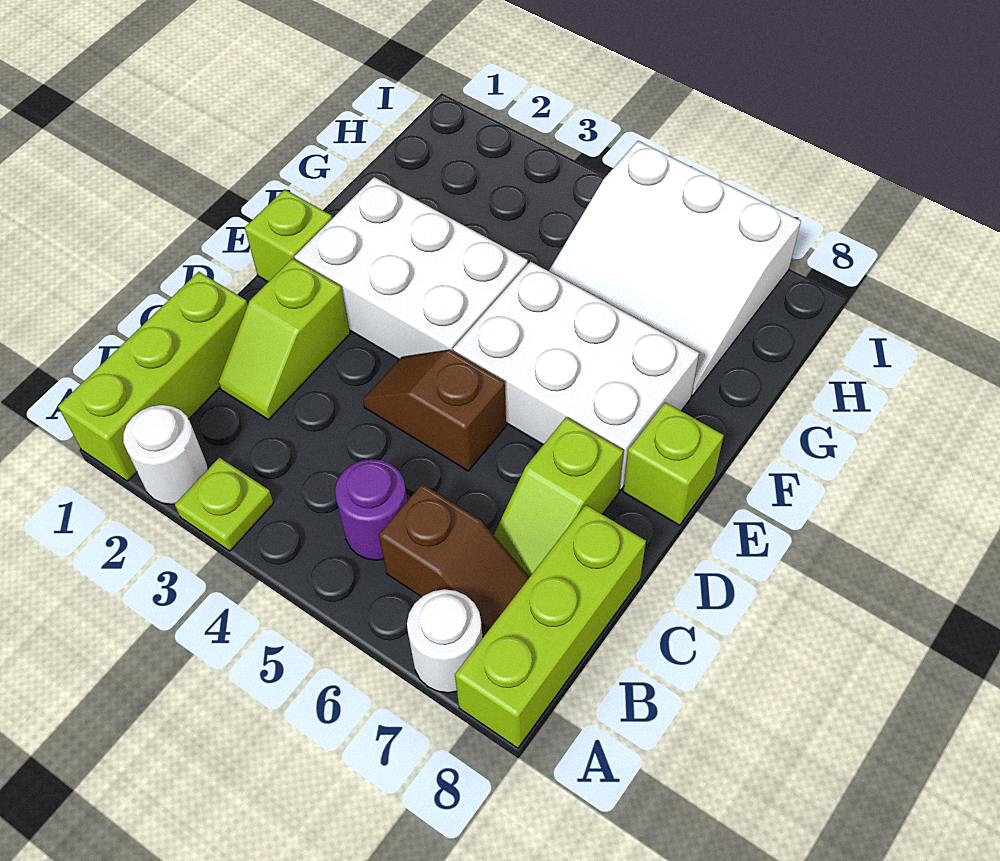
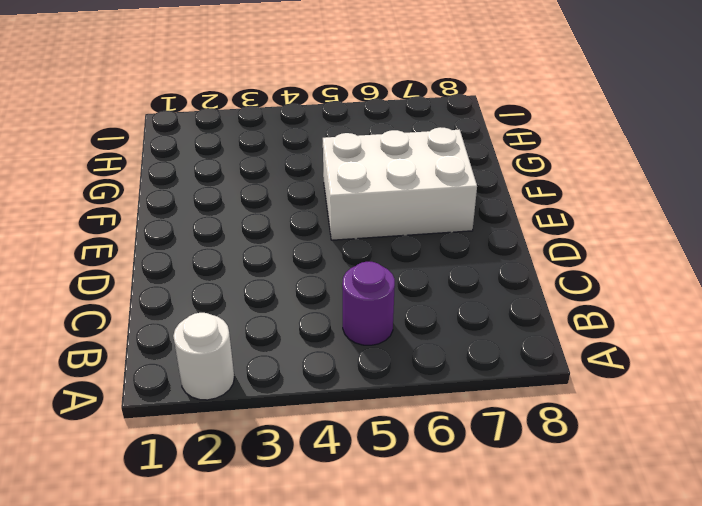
none -> lime 1x3 brick [58,272,248,481]
none -> lime 1x1 plate [174,457,273,551]
none -> white 1x1 round brick [407,589,482,693]

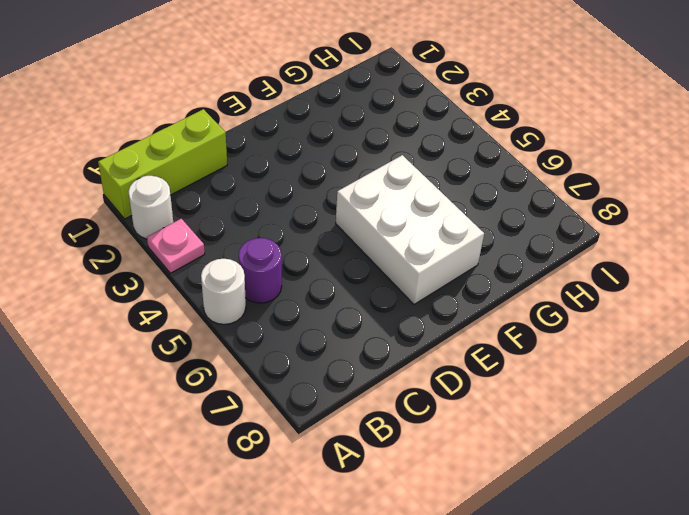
pink 1x1 plate [147,219,205,273] -> lime 1x1 plate [174,457,273,551]
white 1x1 round brick [201,259,246,324] -> white 1x1 round brick moved to [407,589,482,693]
none -> lime 1x3 brick [455,505,646,748]
none -> brown 1x2 slope [379,484,529,637]
none -> lime 1x2 slope [219,258,350,420]

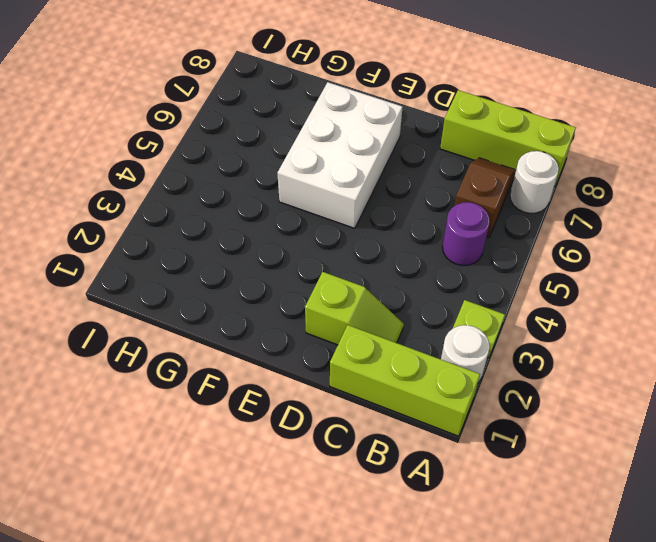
none -> lime 1x2 slope [494,417,623,577]
none -> brown 1x2 slope [363,350,506,471]
none -> lime 1x1 brick [245,189,332,282]

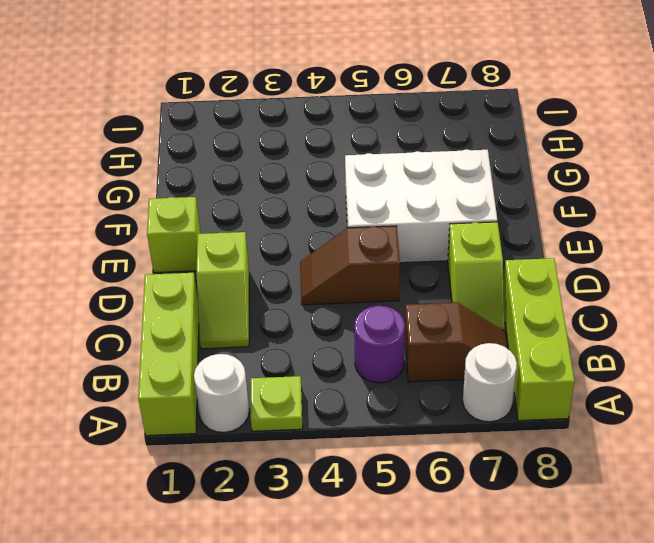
none -> white 2x3 brick [294,177,528,359]
none -> lime 1x1 brick [623,402,724,525]
none -> white 3x3 slope [549,141,801,396]

